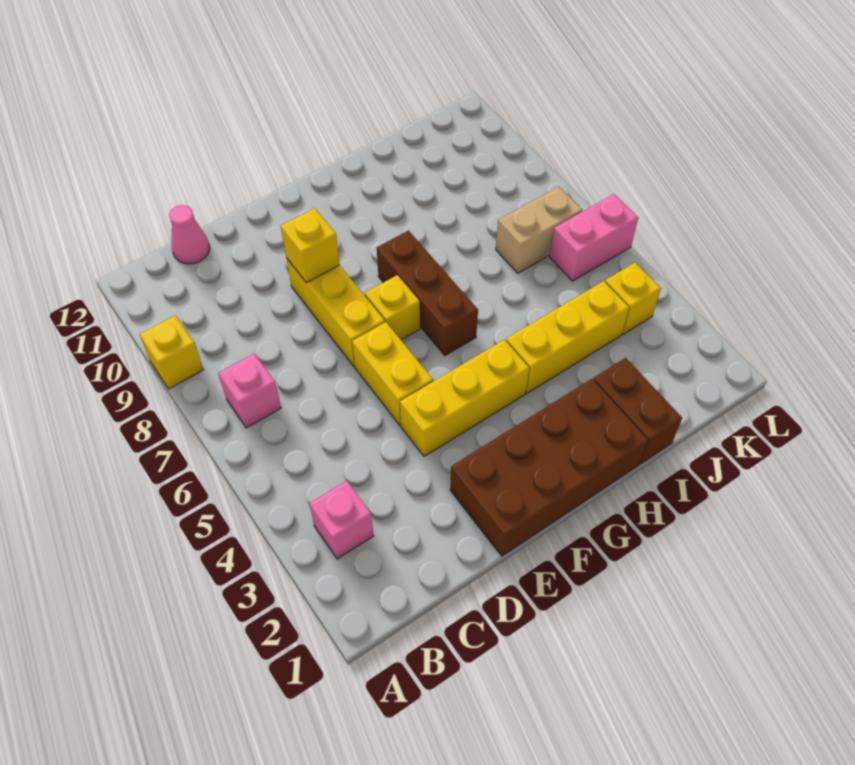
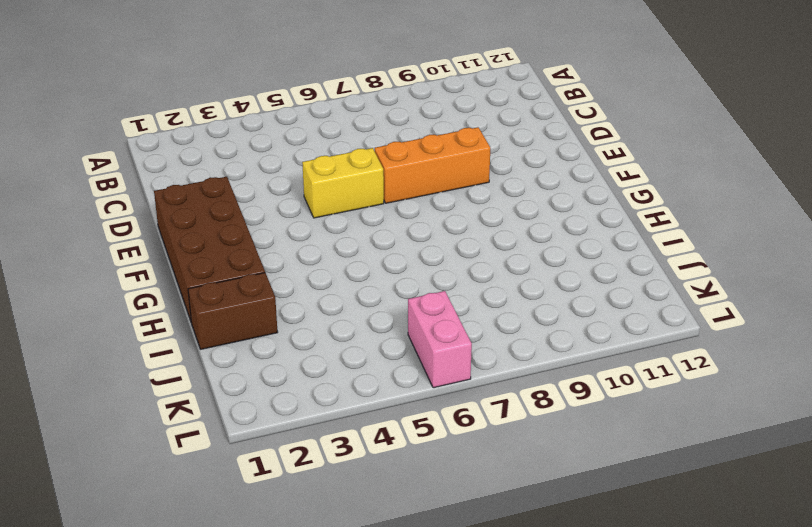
orange 1x3 brick [375,127,490,203] -> yellow 1x3 brick [286,258,385,366]
none -> yellow 1x1 brick [139,316,204,389]
none -> pink 1x1 brick [310,481,373,559]
none -> pink 1x1 brick [219,353,281,428]

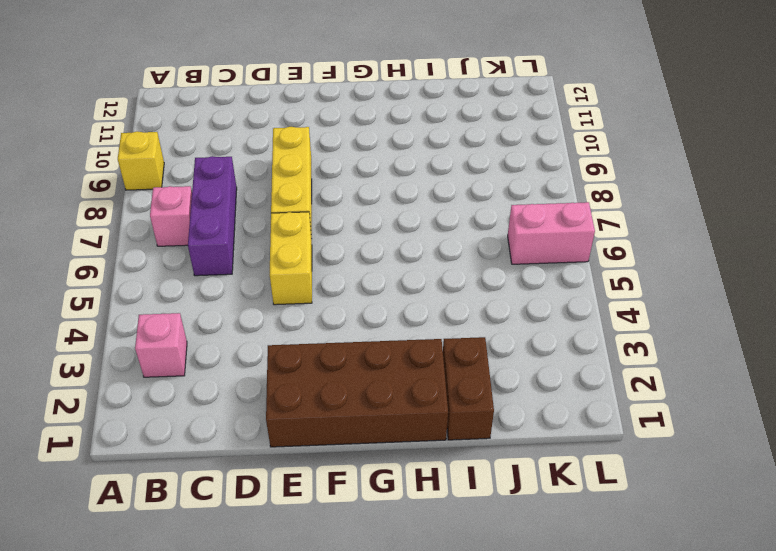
purple 1x3 brick [188,156,237,276] -> none
none -> pink 1x1 cone [169,205,210,264]
none -> yellow 1x3 brick [400,340,529,456]
none -> yellow 1x1 brick [365,275,420,340]

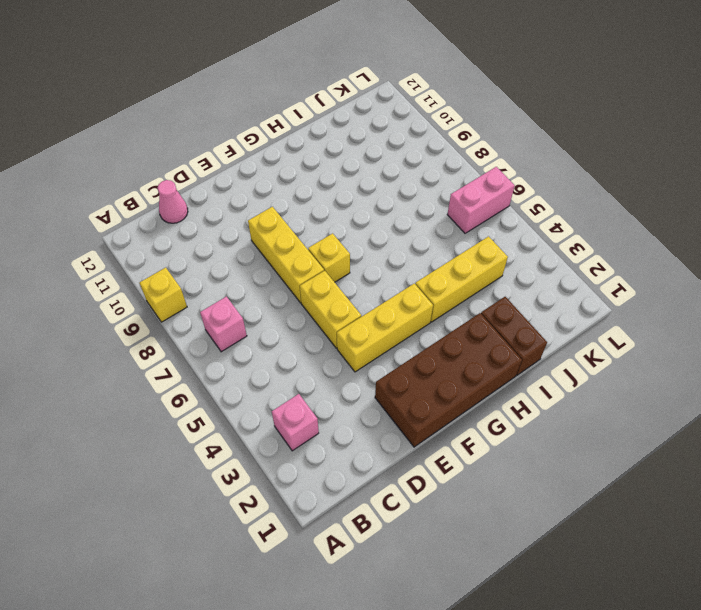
none -> brown 1x3 brick [377,231,478,355]
none -> tan 1x2 brick [496,187,582,273]
none -> yellow 1x1 brick [605,263,661,334]

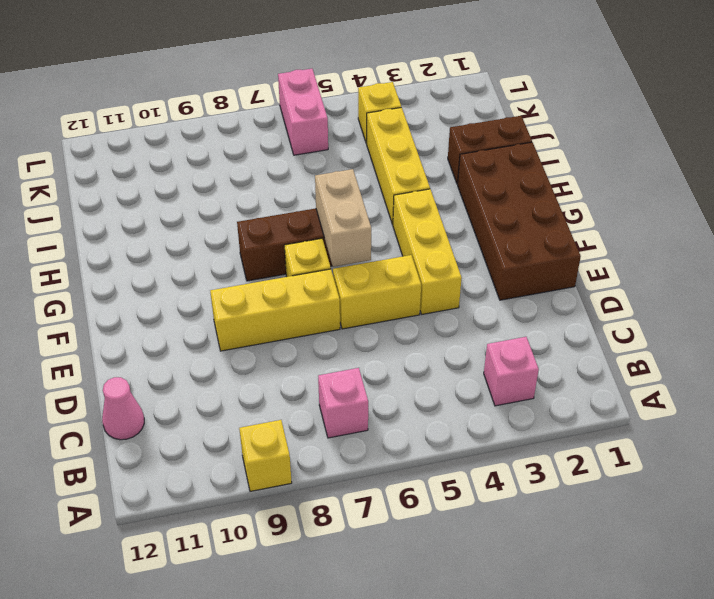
tan 1x2 brick [315,169,371,267] -> tan 1x2 brick moved to [496,187,582,273]
none -> yellow 1x1 brick [281,208,340,283]

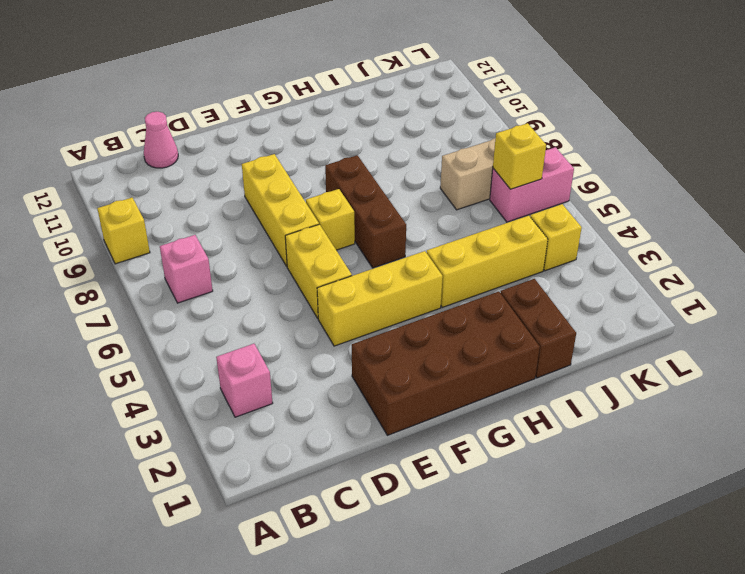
yellow 1x1 brick [493,123,546,189] -> yellow 1x1 brick moved to [281,208,340,283]

